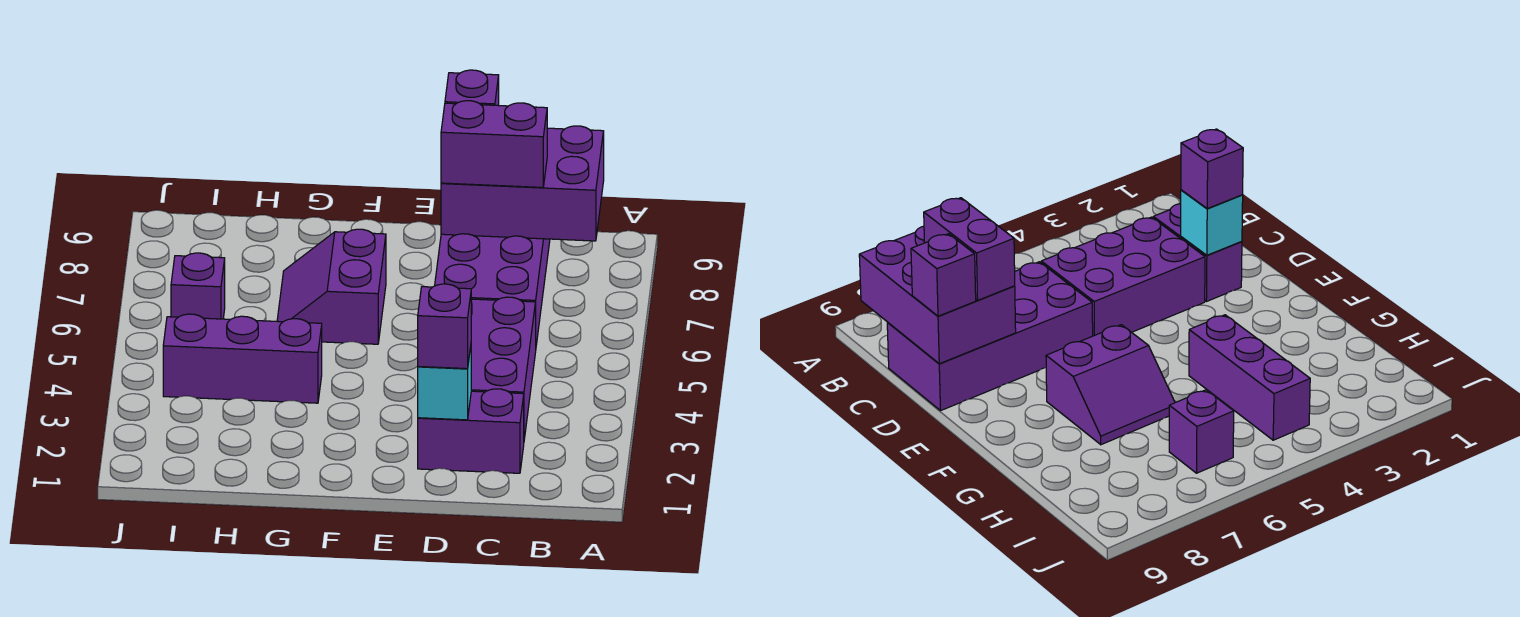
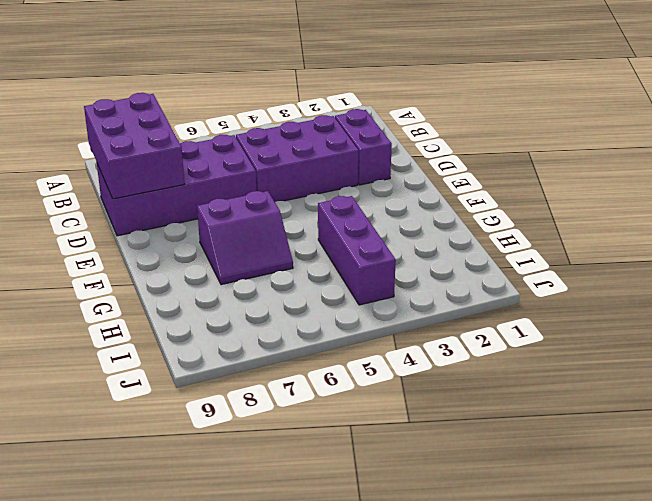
none -> purple 1x1 brick [171,253,225,319]
none -> cyan 1x1 brick [418,347,471,420]

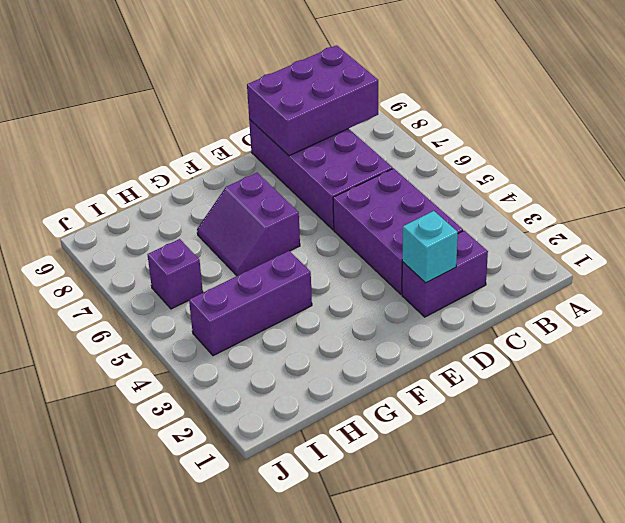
none -> purple 1x2 brick [441,101,547,187]
none -> purple 1x1 brick [418,284,471,369]

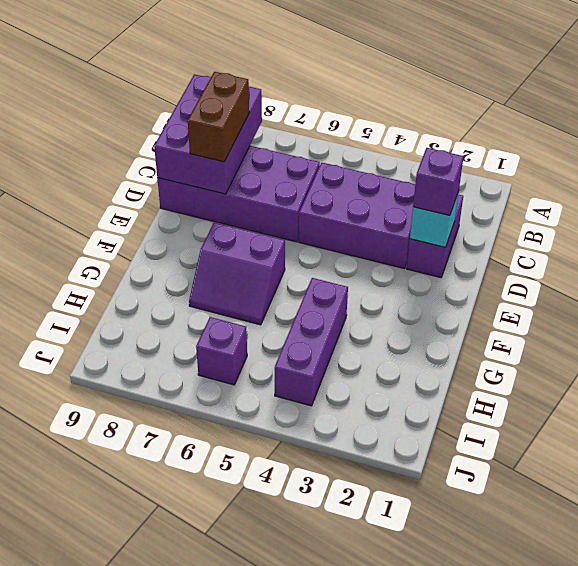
brown 1x2 brick [188,72,249,162] -> purple 1x2 brick [441,101,547,187]
none -> purple 1x1 brick [445,70,499,106]

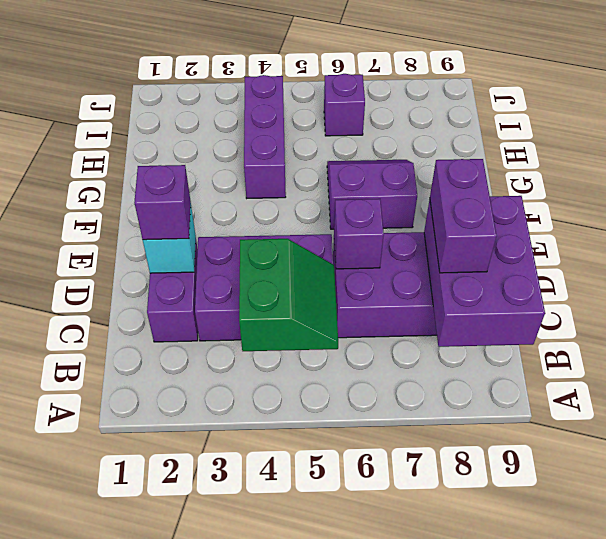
green 2x2 slope [239,239,338,351] -> none
purple 1x1 brick [334,199,384,269] -> purple 1x1 brick moved to [445,70,499,106]

